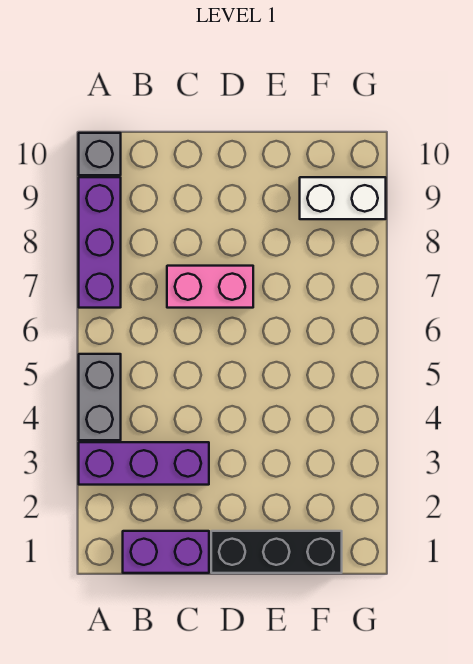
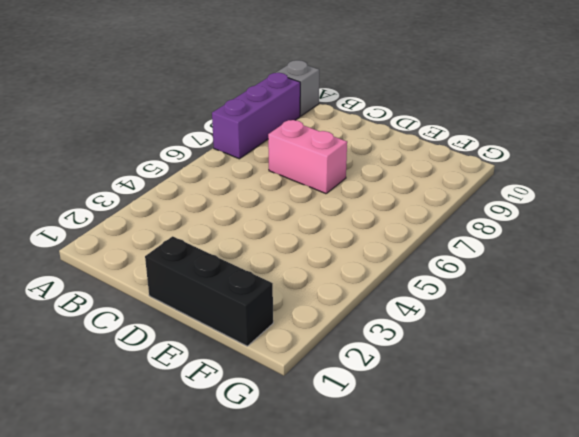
none -> purple 1x3 brick [79,442,209,485]
none -> grey 1x2 brick [79,354,121,440]

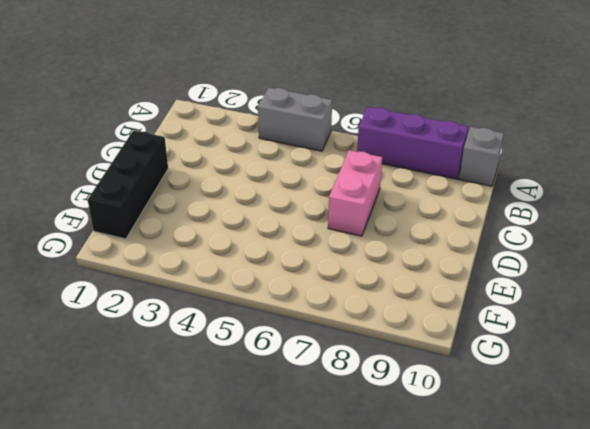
none -> purple 1x3 brick [79,442,209,485]
none -> purple 1x2 brick [123,531,209,573]

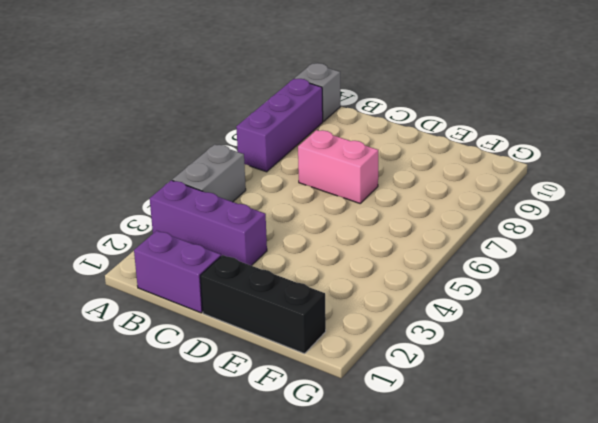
none -> white 1x2 brick [300,177,386,219]

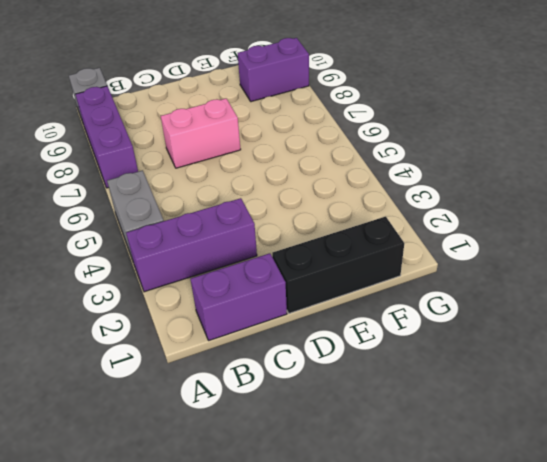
purple 1x2 brick [238,38,309,102] -> white 1x2 brick [300,177,386,219]

